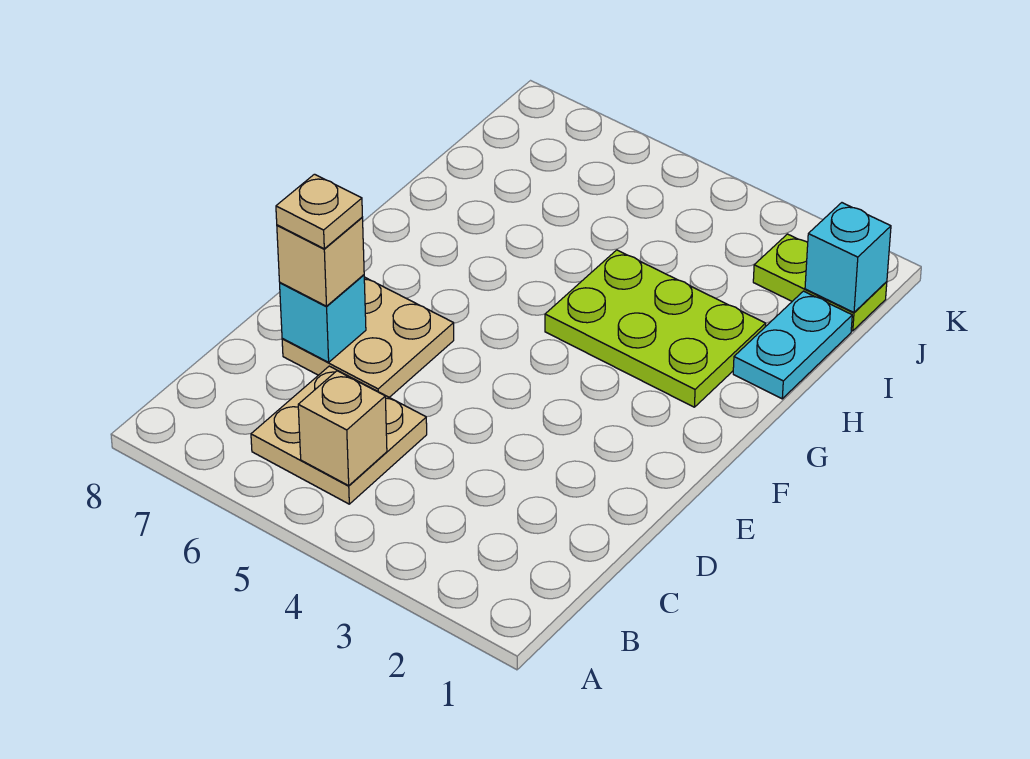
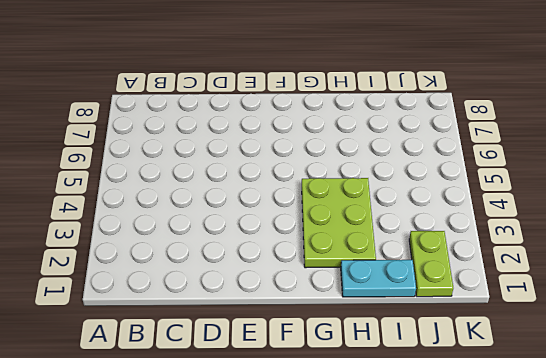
none -> tan 2x2 plate [251,366,427,504]
none -> tan 2x2 plate [282,277,454,397]

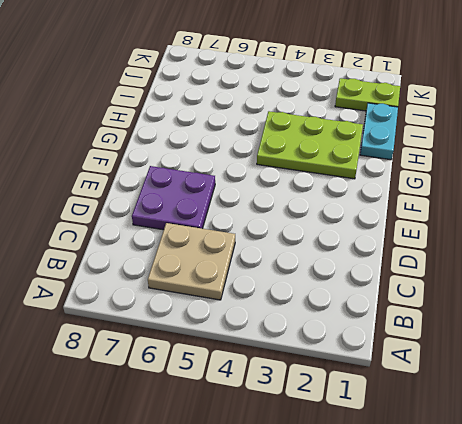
purple 2x2 plate [132,166,215,230] -> tan 2x2 plate [282,277,454,397]
none -> tan 1x1 brick [298,371,387,486]
none -> cyan 1x1 brick [280,275,366,362]

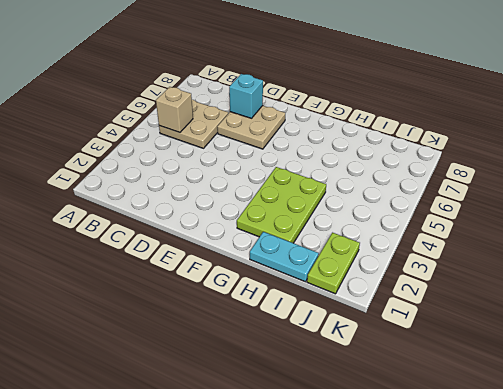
none -> cyan 1x1 brick [805,203,891,312]
none -> tan 1x1 brick [277,218,364,306]

